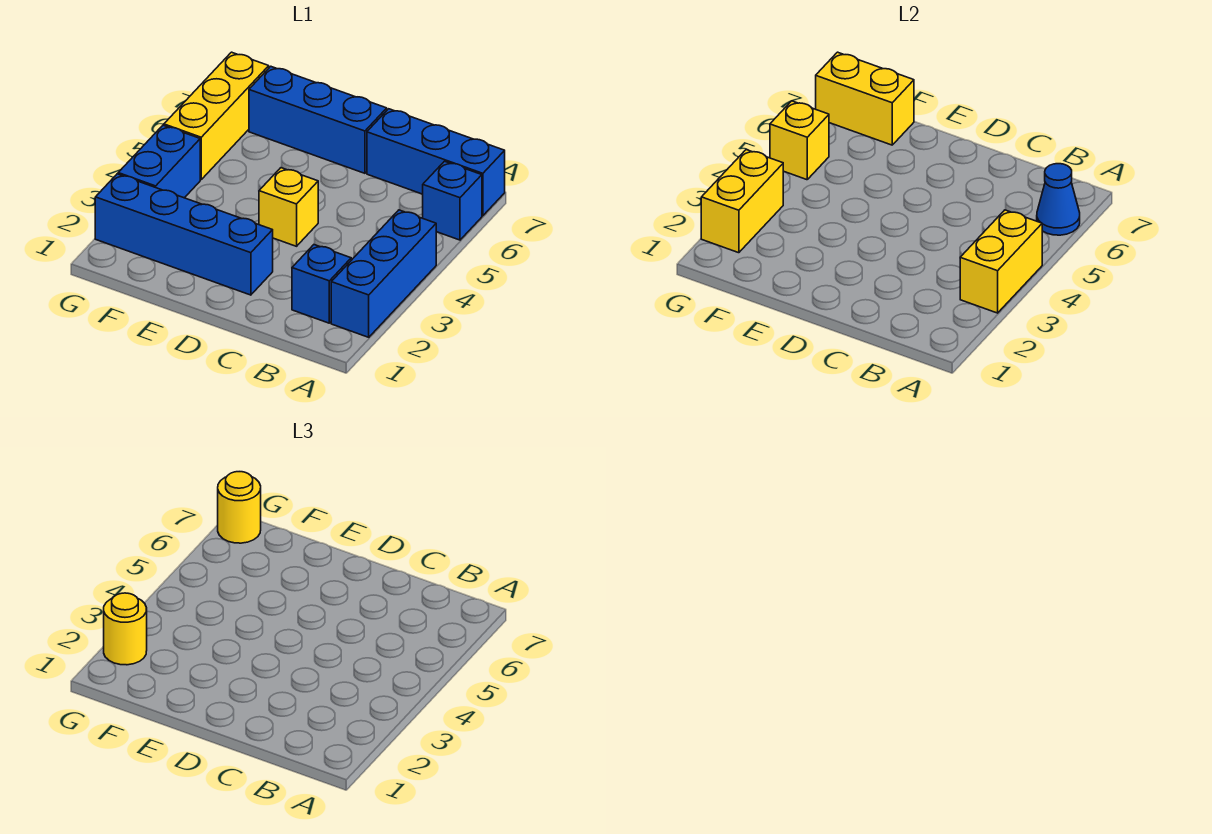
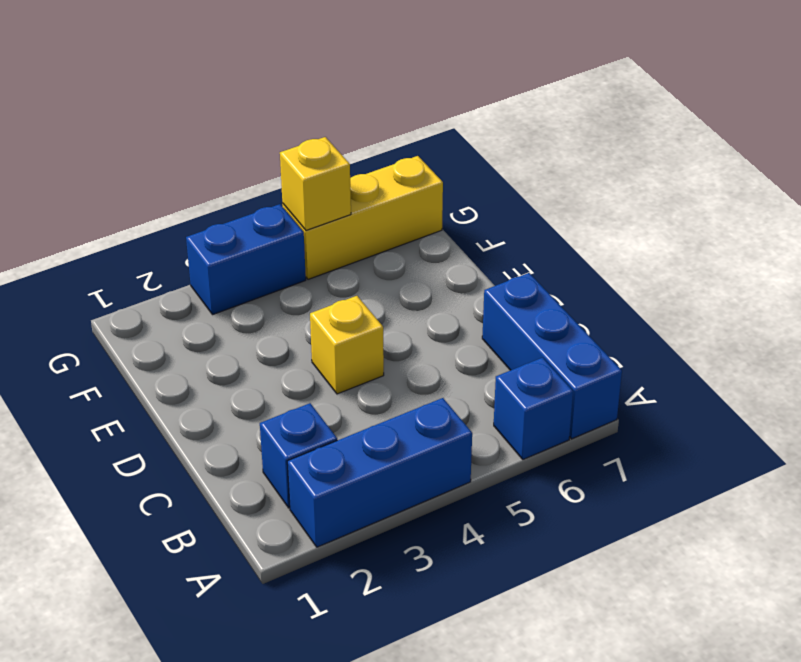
none -> blue 1x4 brick [95,174,273,295]
none -> blue 1x3 brick [249,66,387,173]
none -> yellow 1x2 brick [960,210,1042,313]

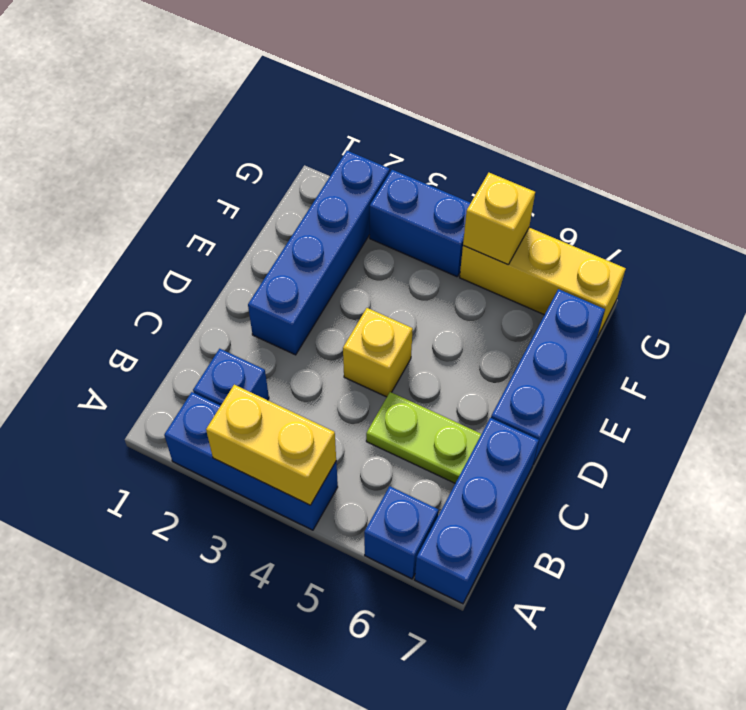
lime 1x2 plate [366,392,481,483] -> none
none -> blue 1x1 cone [1037,164,1080,235]
none -> yellow 1x2 brick [816,52,914,145]
none -> yellow 1x2 brick [701,150,784,253]

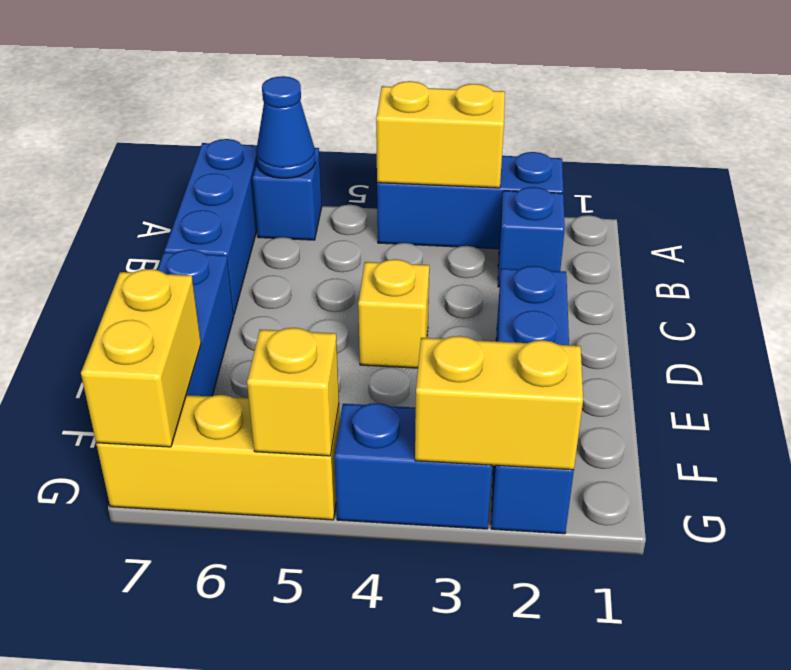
none -> yellow 1x1 round brick [104,593,147,665]
none -> yellow 1x1 round brick [218,472,261,543]

